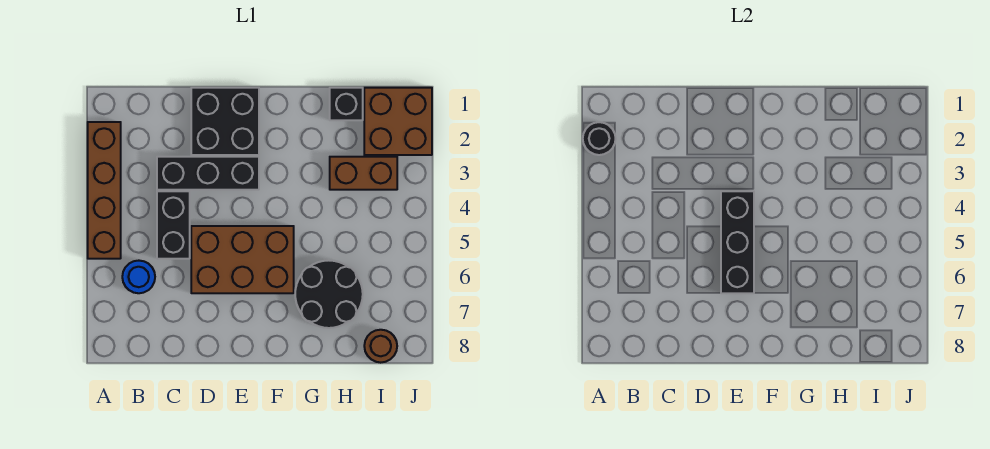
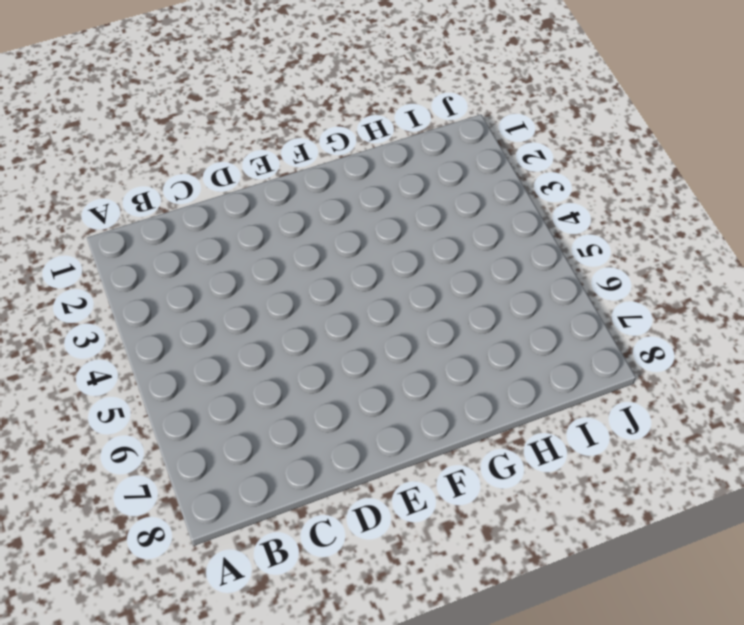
none -> brown 1x4 brick [88,122,121,259]
none -> blue 1x1 round brick [122,261,155,293]
none -> black 1x3 brick [157,157,259,190]

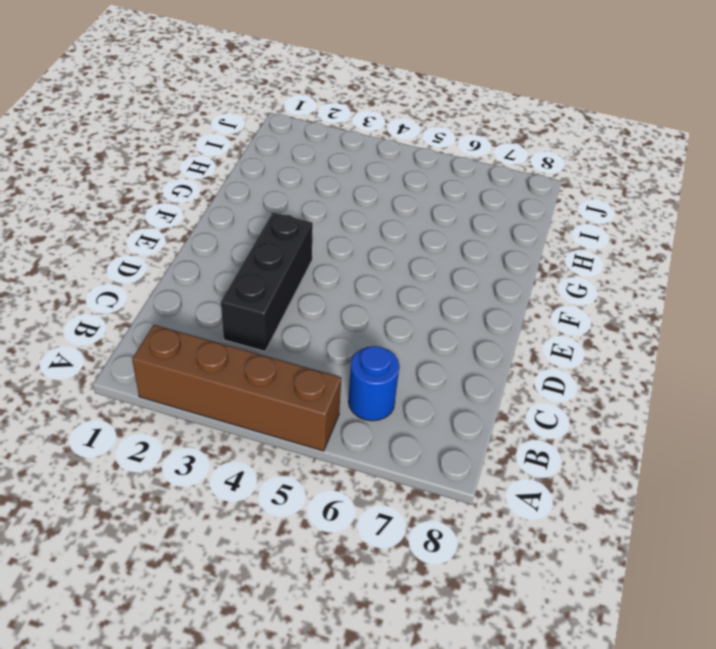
none -> black 1x2 brick [157,191,190,259]
none -> black 2x2 brick [191,88,259,155]
none -> brown 2x3 brick [191,226,294,293]

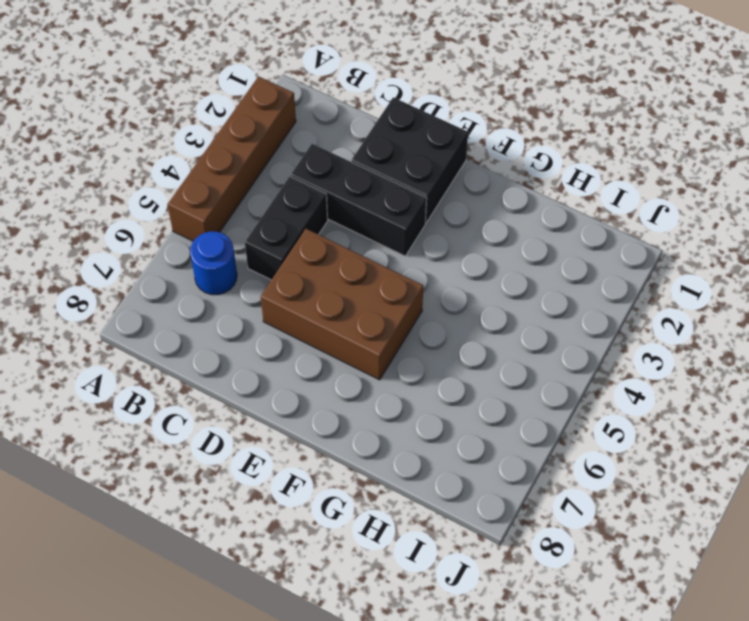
none -> black 2x2 round brick [295,261,363,328]
none -> black 1x1 brick [330,88,363,120]
none -> brown 1x2 brick [330,157,397,190]

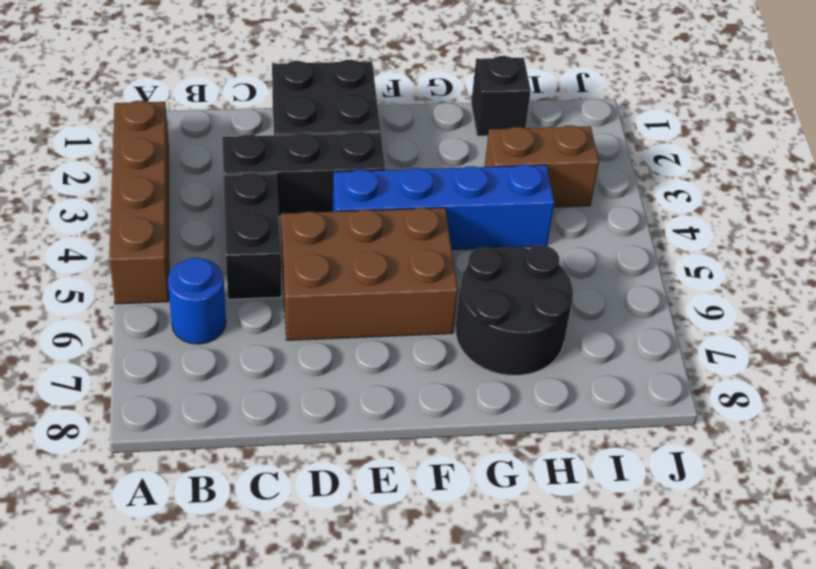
blue 1x4 brick [333,165,554,250] -> none
none -> brown 2x2 brick [364,88,432,155]
none -> brown 1x1 round brick [364,330,397,363]
none -> black 1x1 round brick [583,122,616,155]

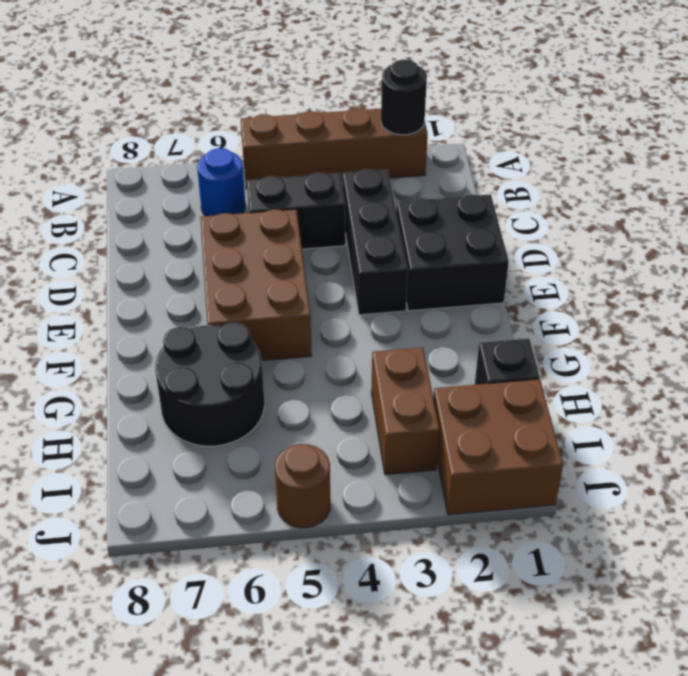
brown 1x1 round brick [275,444,330,528] -> brown 1x1 round brick moved to [364,330,397,363]
none -> black 1x3 brick [721,191,754,293]

